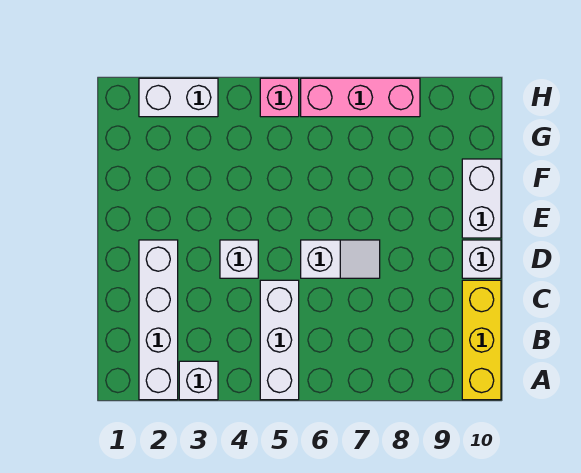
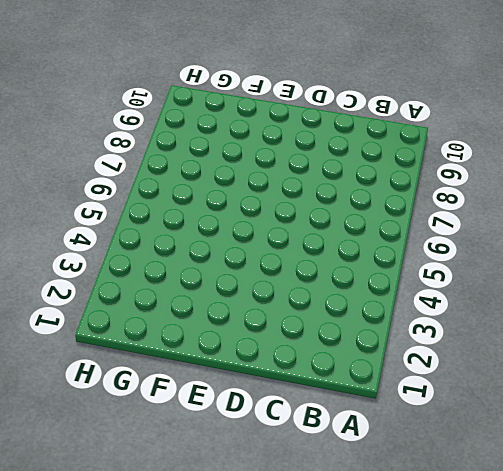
none -> white 1x4 brick [139,240,178,400]
none -> white 1x1 brick [179,361,218,400]

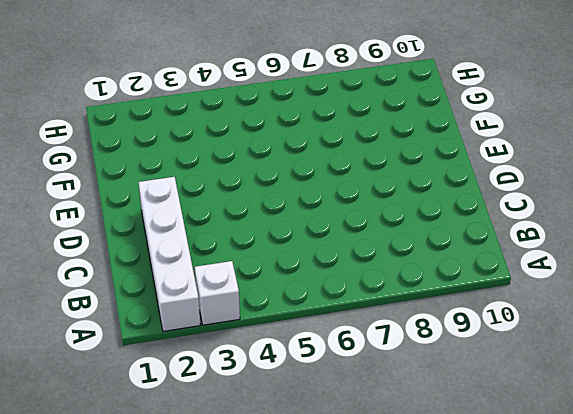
none -> white 1x3 brick [260,280,299,400]
none -> yellow 1x3 brick [462,280,501,400]

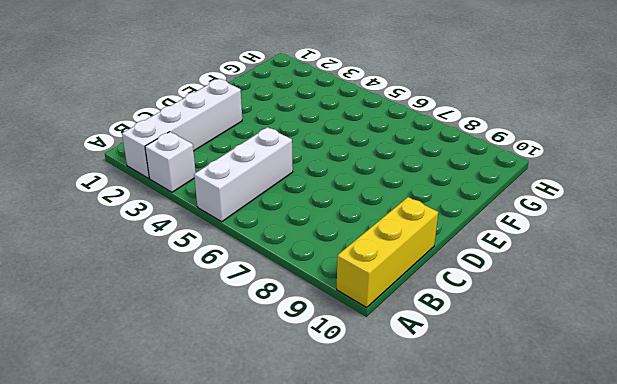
none -> white 1x1 brick [220,240,258,278]
none -> white 1x2 slope [301,240,380,278]

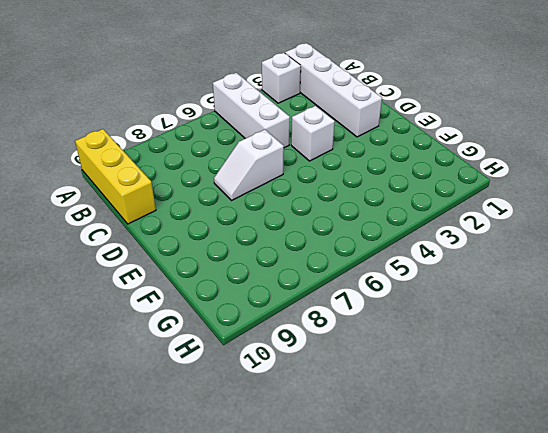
none -> white 1x1 brick [462,240,501,278]
none -> white 1x2 brick [462,159,501,238]

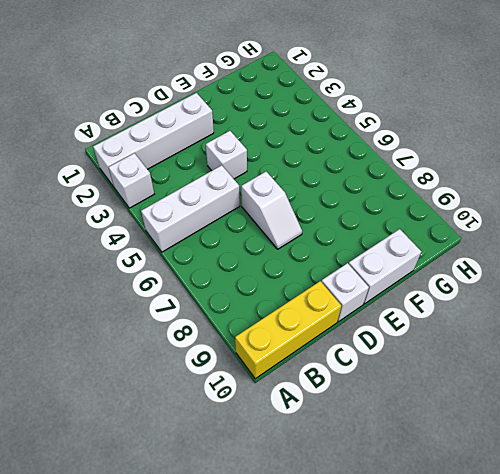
none -> white 1x2 brick [139,78,218,117]
none -> pink 1x1 brick [260,78,299,117]

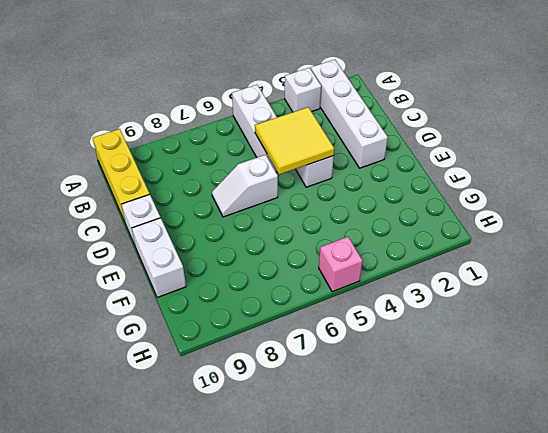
yellow 2x2 tile [255,107,334,175] -> none
none -> white 1x2 brick [139,78,218,117]
none -> pink 1x3 brick [301,78,420,117]

